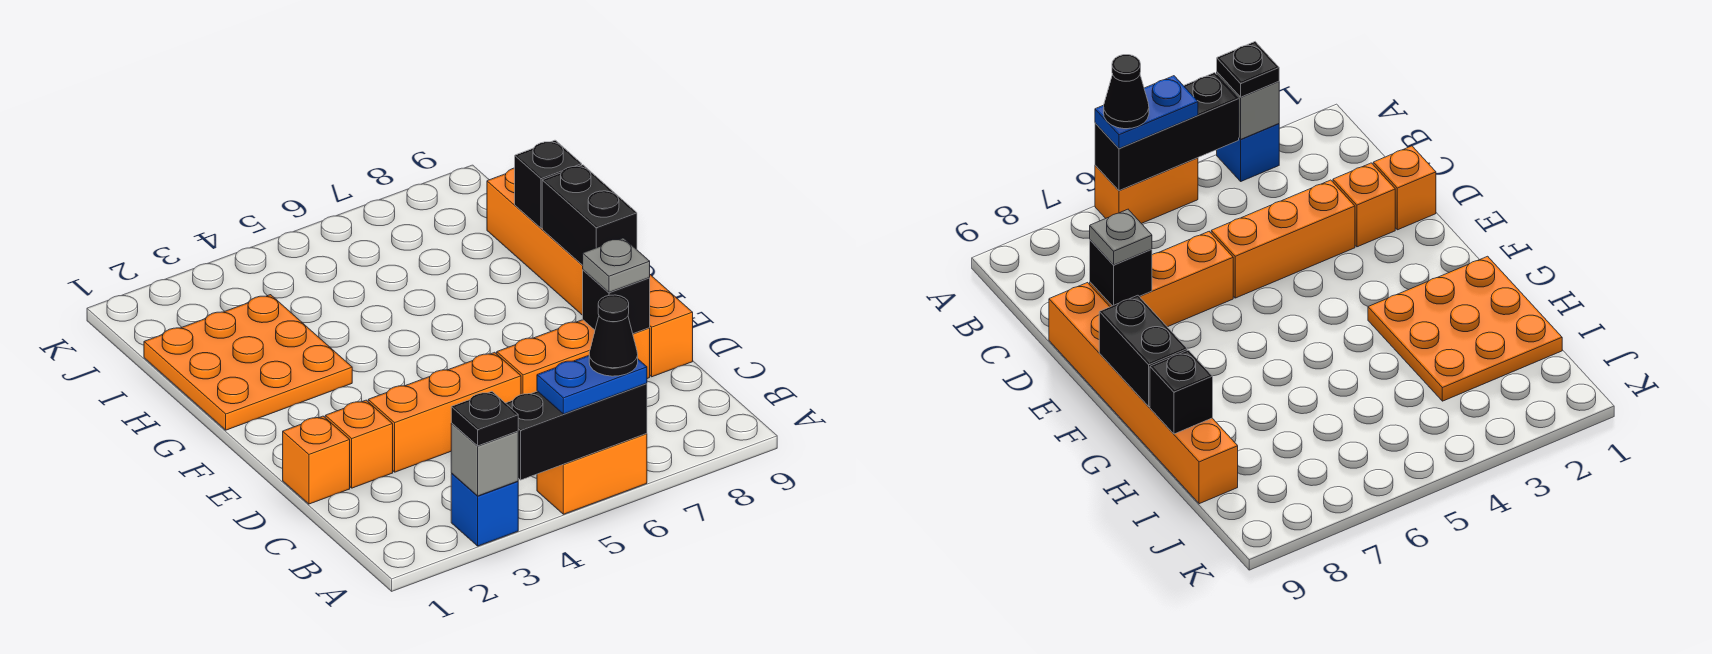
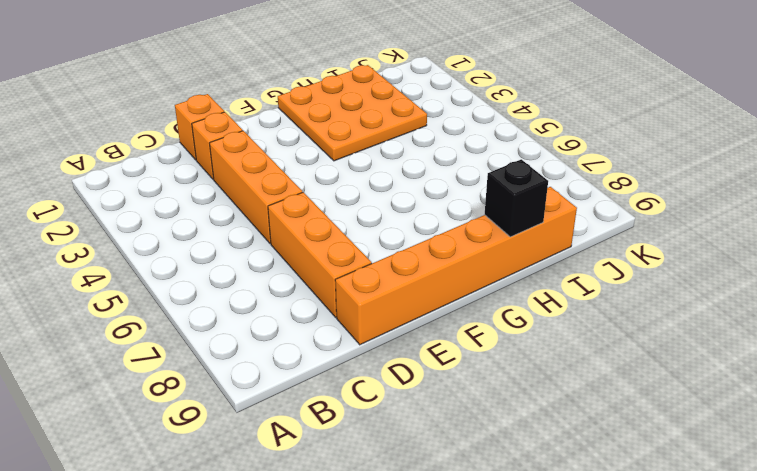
none -> blue 1x1 brick [451,474,518,546]
none -> orange 1x2 brick [537,433,647,514]
none -> grey 1x1 brick [451,423,518,496]

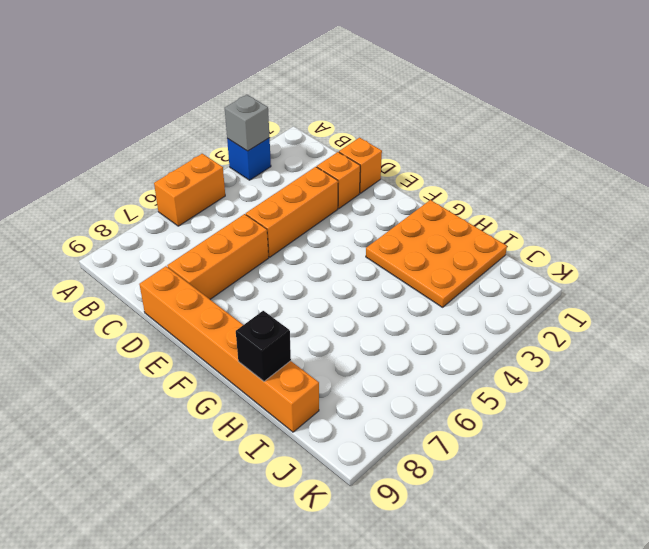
none -> black 1x3 brick [506,383,647,480]
none -> black 1x1 brick [583,270,650,334]
none -> black 1x2 brick [542,165,637,265]

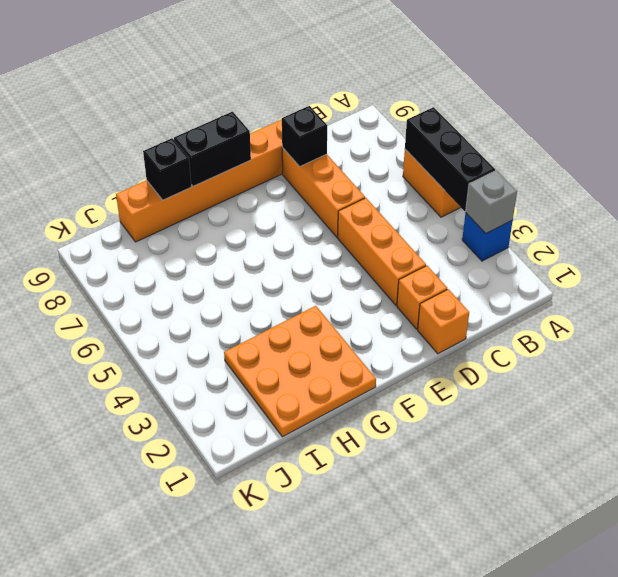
none -> black 1x1 plate [451,392,518,446]
none -> blue 1x2 plate [537,355,647,414]
none -> grey 1x1 plate [582,238,650,292]

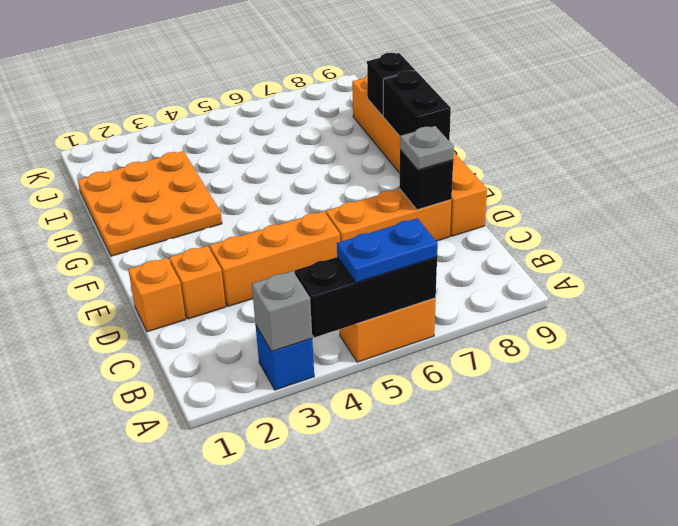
none -> black 1x1 plate [451,392,518,446]
none -> black 1x1 cone [589,295,638,376]

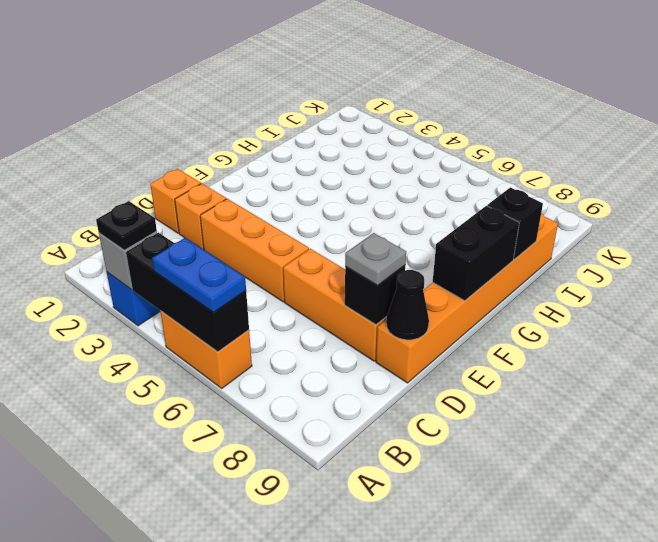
black 1x1 cone [386,270,429,340] -> black 1x1 cone moved to [589,295,638,376]
none -> orange 3x3 plate [144,295,352,430]

